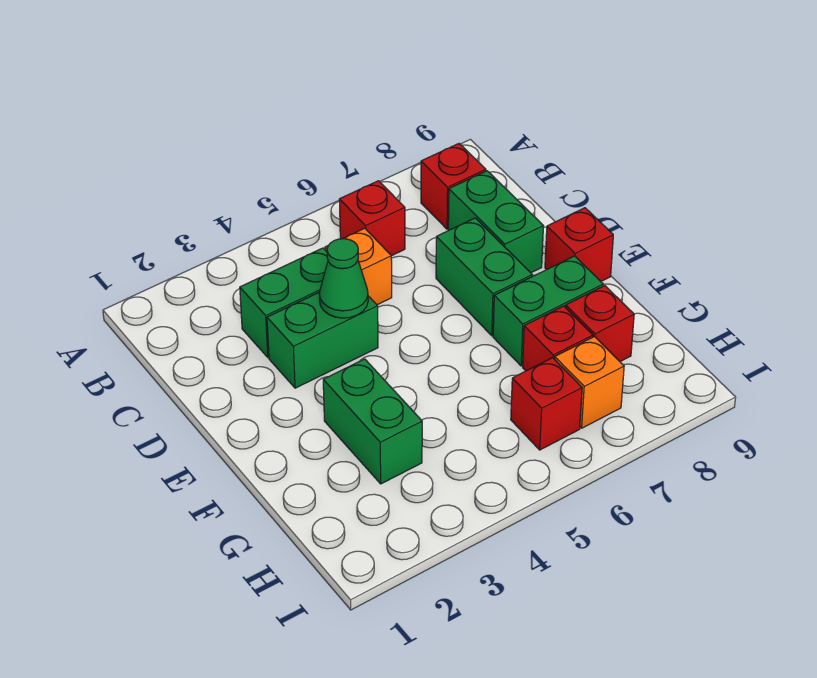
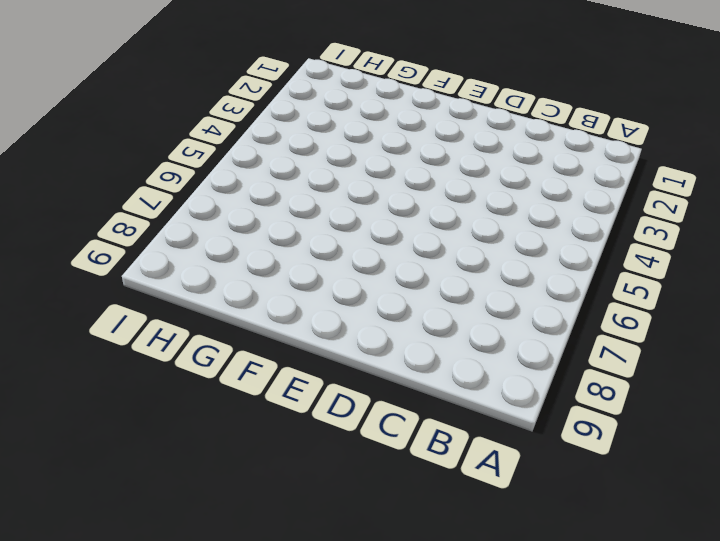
none -> red 1x1 brick [339,181,405,256]
none -> red 1x1 brick [421,144,486,229]
none -> green 1x2 brick [240,248,328,357]

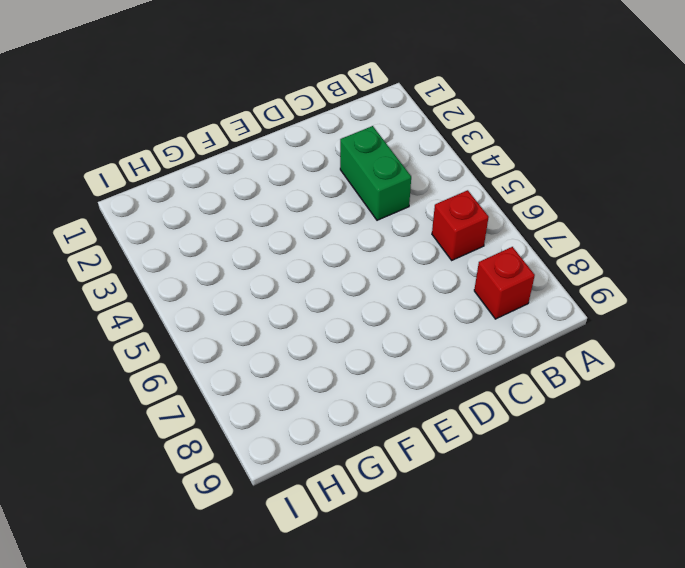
none -> orange 1x1 brick [325,228,392,305]
none -> green 1x2 brick [448,171,543,273]
none -> green 1x2 brick [267,293,378,388]

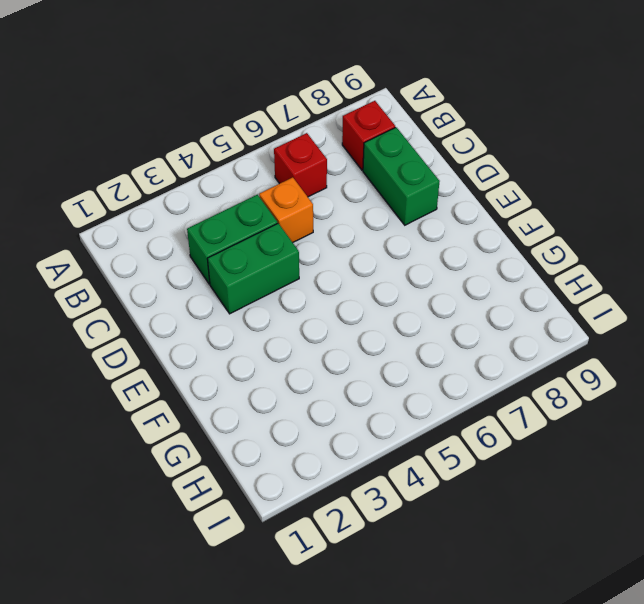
none -> green 1x2 brick [436,218,532,336]
none -> red 1x1 brick [545,208,613,281]
none -> green 1x2 brick [323,359,422,484]

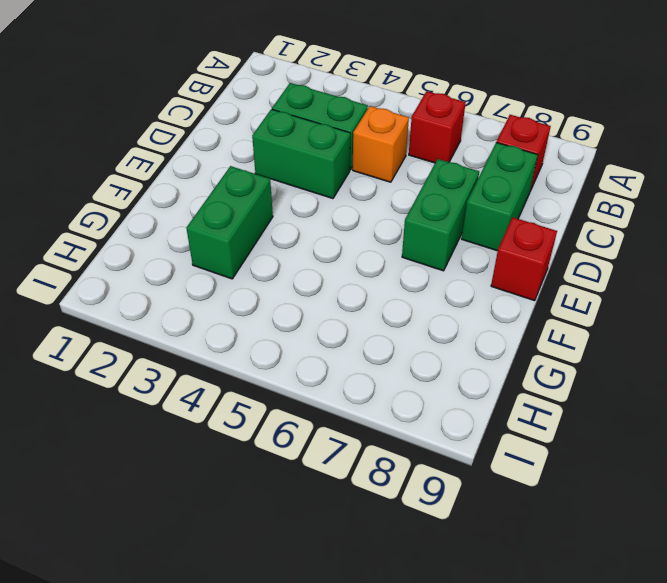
none -> green 1x2 brick [493,256,603,366]
none -> red 1x1 brick [523,306,593,371]
none -> red 1x1 brick [566,286,634,362]

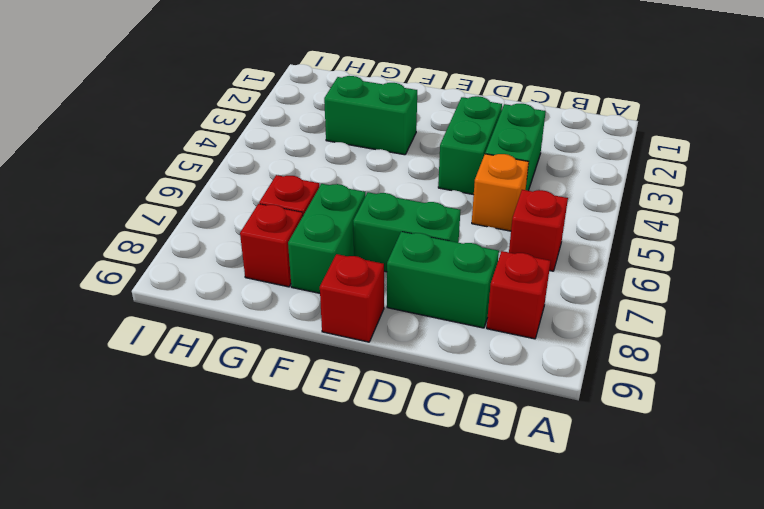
none -> red 1x1 brick [511,358,582,450]
none -> orange 1x1 brick [555,336,624,428]
none -> green 1x1 cone [319,239,368,318]

